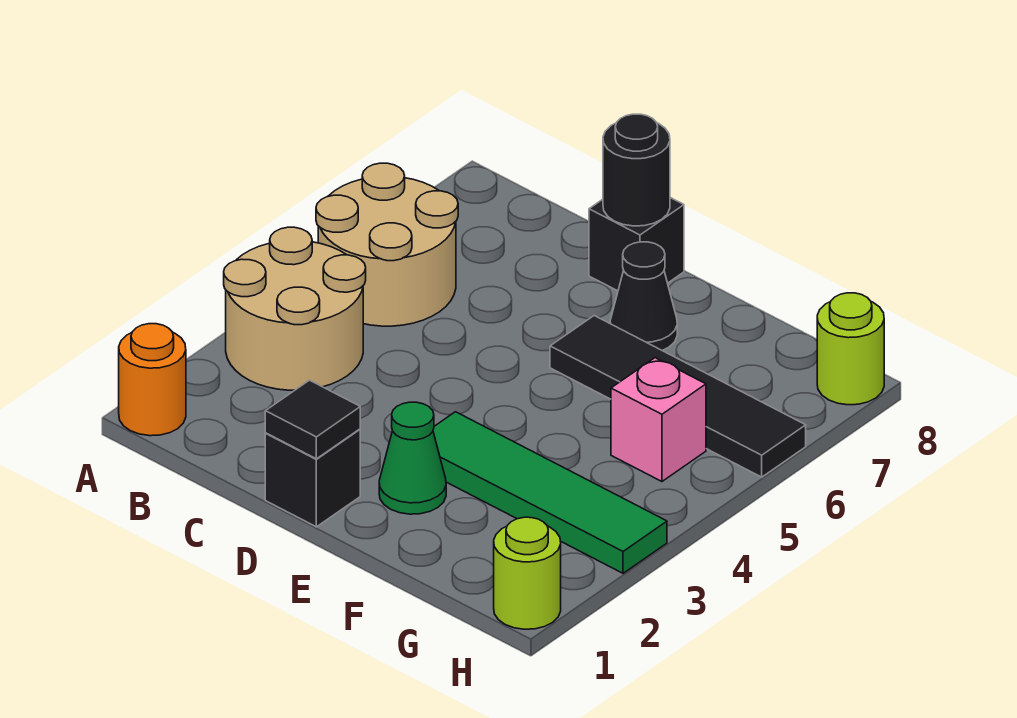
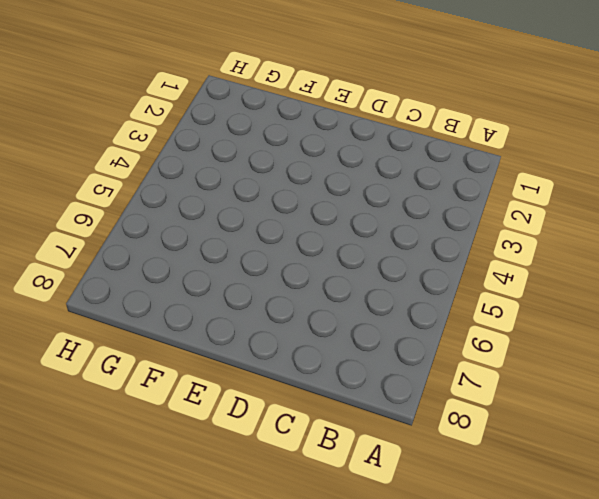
none -> orange 1x1 round brick [119,324,186,436]
none -> tan 2x2 round brick [224,227,366,390]
none -> tan 2x2 round brick [316,163,458,326]

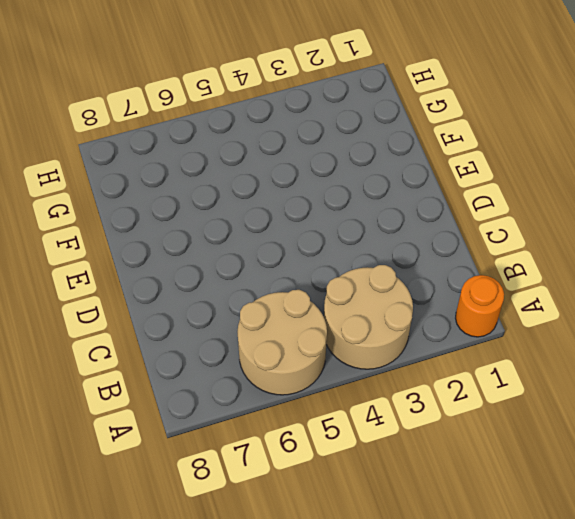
none -> black 1x1 brick [265,429,360,527]
none -> black 1x1 brick [589,198,684,291]
none -> green 1x1 cone [379,402,446,514]

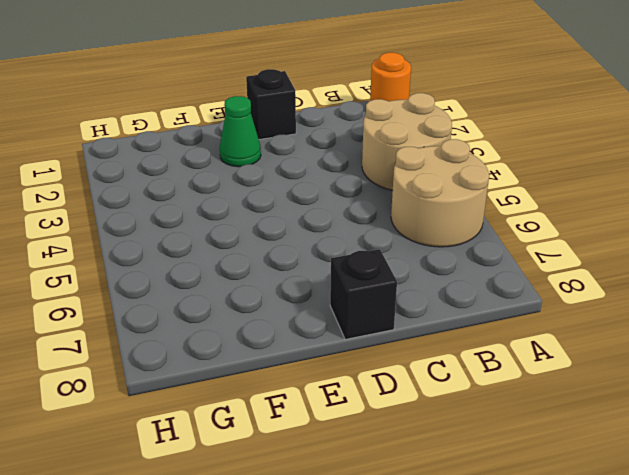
none -> green 1x4 tile [433,412,667,573]
none -> black 1x4 tile [550,316,806,477]
none -> black 1x1 cone [610,242,677,351]

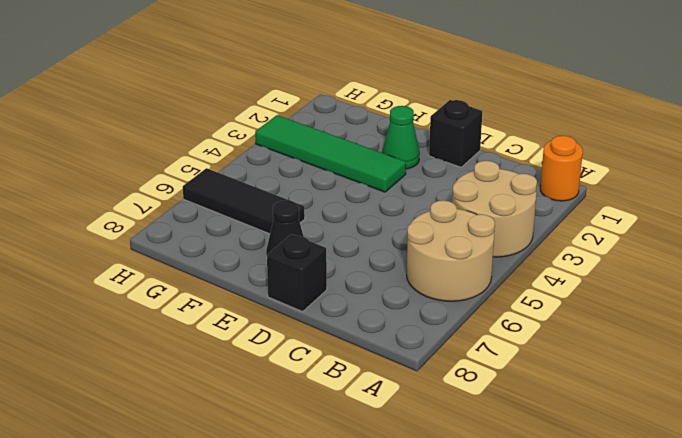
black 1x3 tile [183,168,305,234] -> black 1x4 tile [550,316,806,477]
none -> pink 1x1 brick [611,358,706,481]
none -> lime 1x1 round brick [494,517,561,629]
none -> lime 1x1 round brick [817,293,884,405]

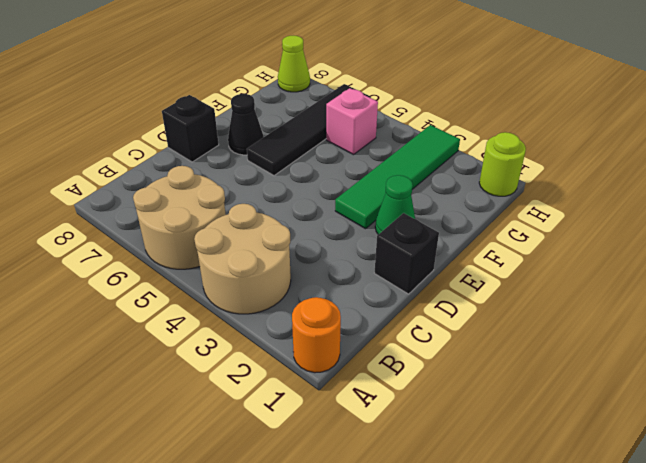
lime 1x1 cone [278,36,310,92] -> lime 1x1 round brick [817,293,884,405]
none -> black 1x1 tile [265,380,360,459]
none -> black 1x1 round brick [603,114,670,226]

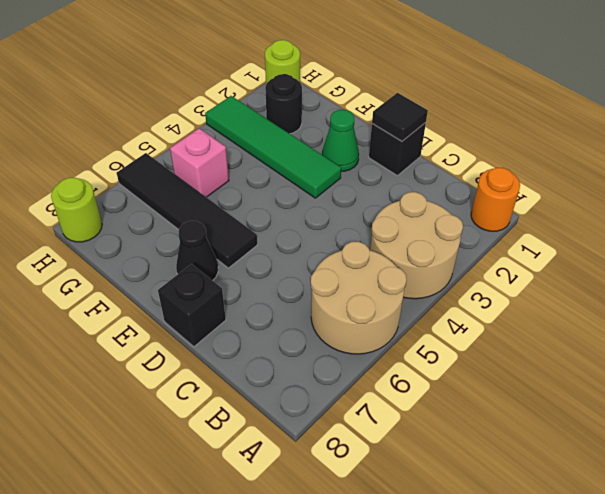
black 1x1 round brick [265,74,302,134] -> black 1x1 round brick moved to [603,114,670,226]

